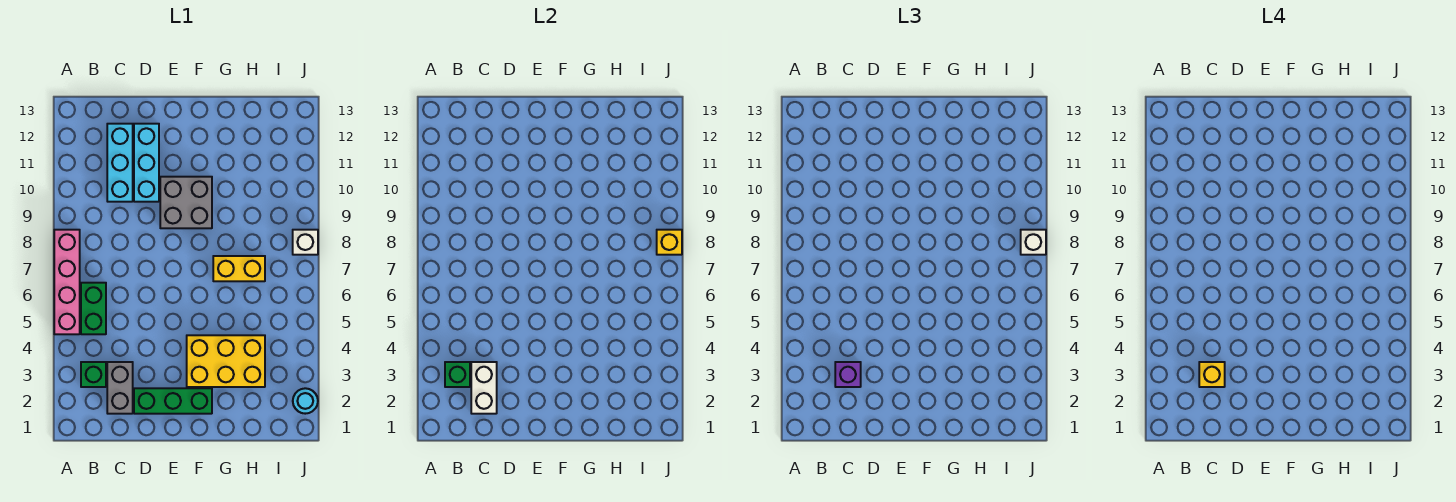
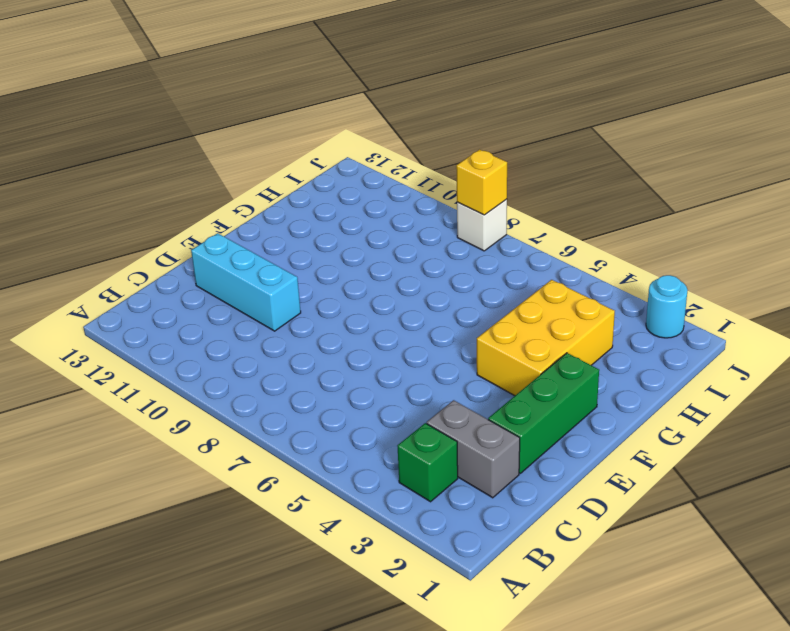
none -> pink 1x4 brick [54,230,80,334]
none -> green 1x2 brick [81,283,106,334]
none -> cyan 1x3 brick [107,124,133,202]

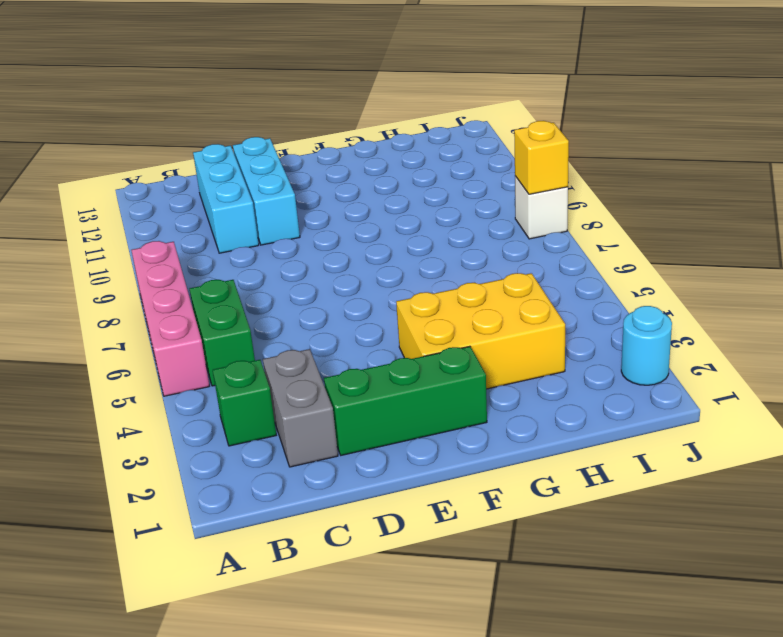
none -> grey 2x2 brick [160,177,212,228]
none -> yellow 1x2 brick [213,256,265,281]
none -> green 1x1 brick [445,362,470,387]

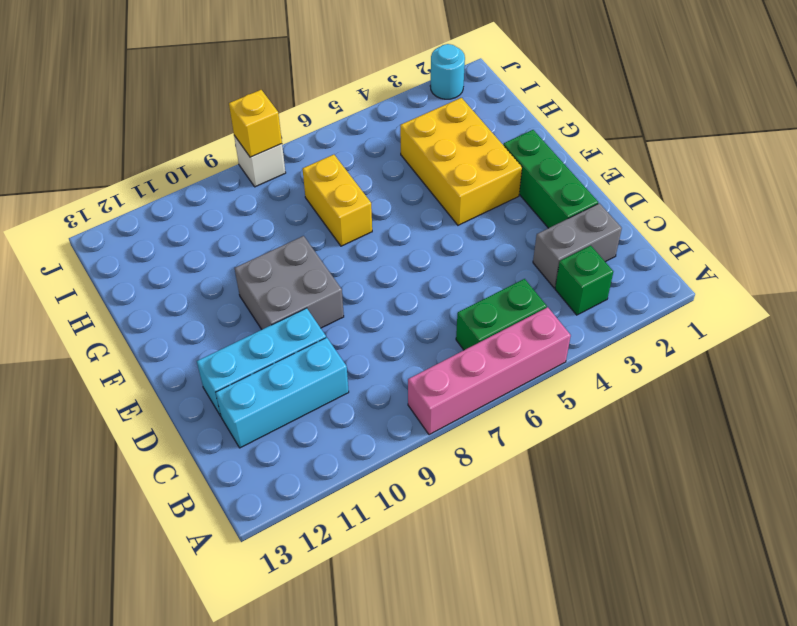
none -> green 1x1 brick [445,362,470,387]
none -> white 1x2 brick [471,362,497,414]
none -> purple 1x1 brick [835,362,861,387]

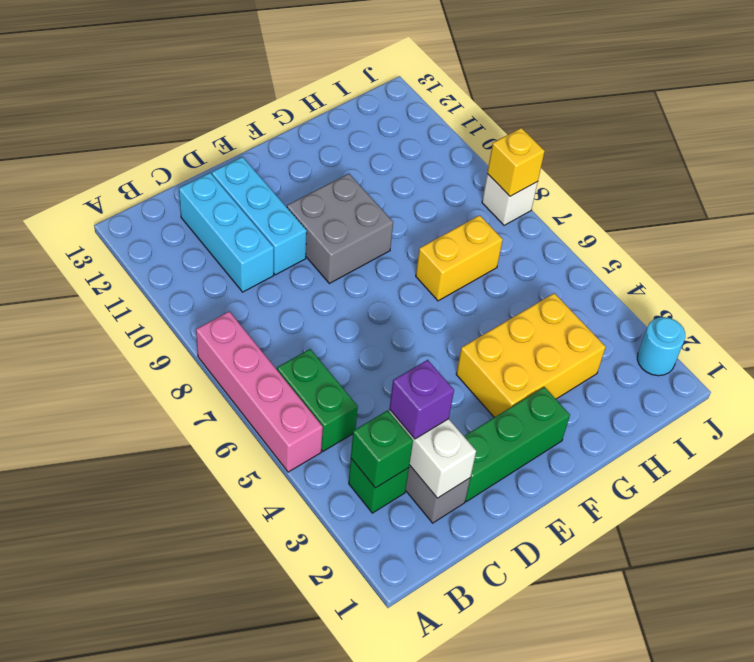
none -> white 1x1 brick [1021,230,1046,255]
none -> yellow 1x1 brick [1199,362,1225,387]

